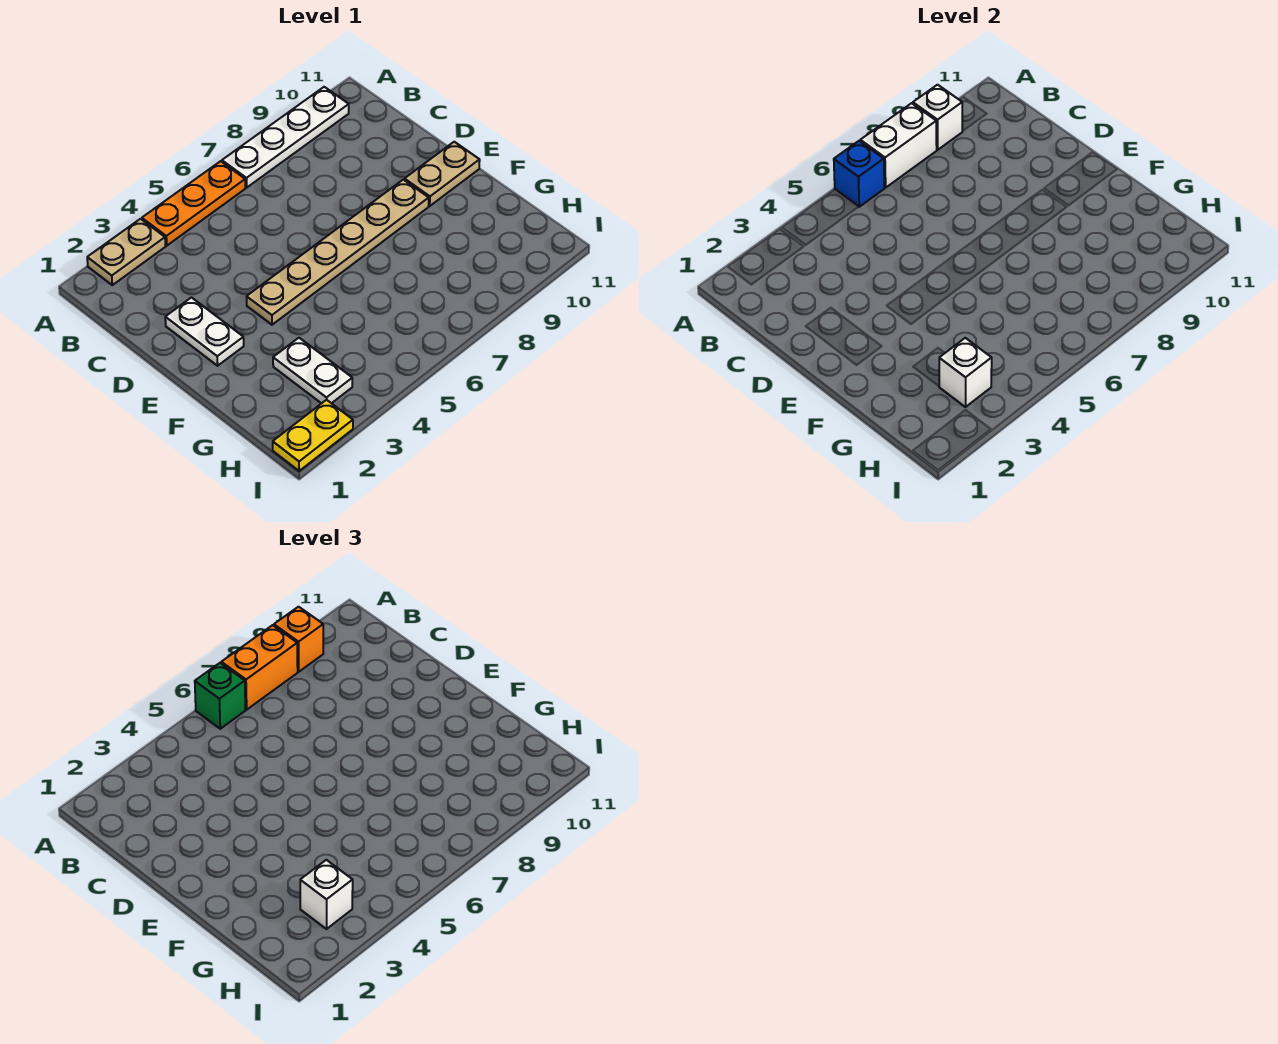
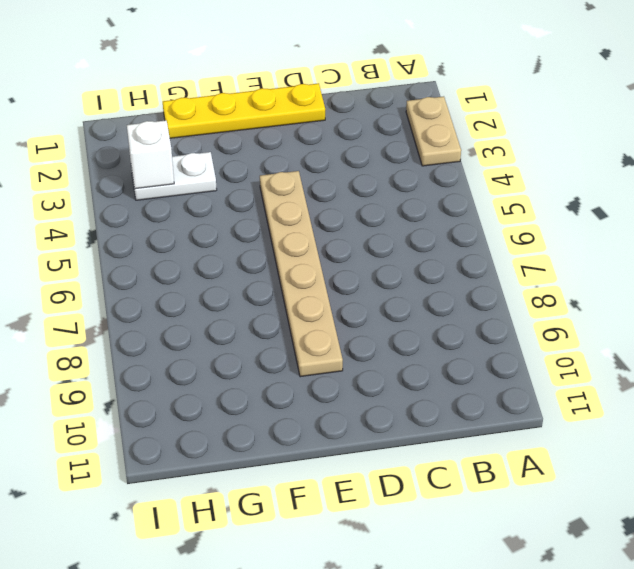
yellow 1x4 plate [163,83,325,138] -> none
none -> orange 1x3 plate [142,161,245,246]
none -> white 1x4 plate [222,87,349,187]
none -> white 1x2 plate [165,298,244,366]

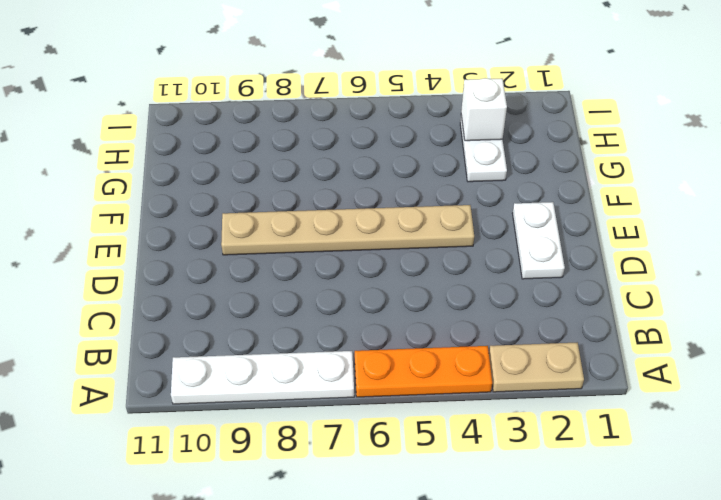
none -> tan 1x2 plate [405,142,480,206]
none -> yellow 1x2 plate [273,400,353,471]
none -> blue 1x1 brick [834,141,884,207]

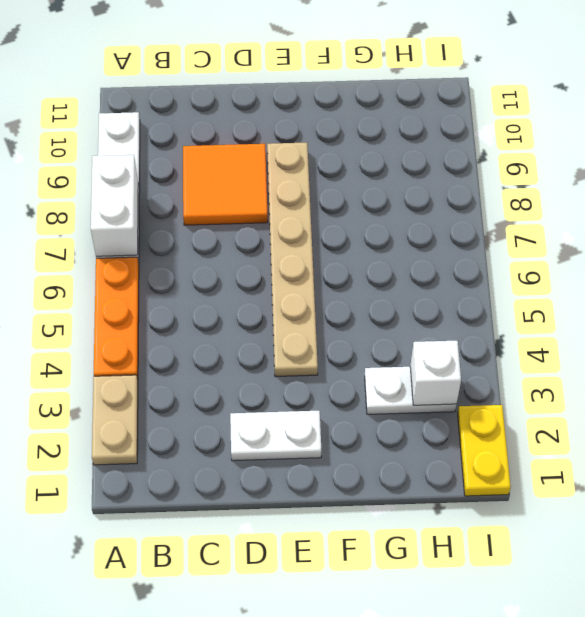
orange 2x2 tile [183,144,268,225] -> none
none -> tan 1x2 plate [405,142,480,206]
none -> blue 1x1 brick [834,141,884,207]
none -> white 1x1 brick [913,85,962,150]

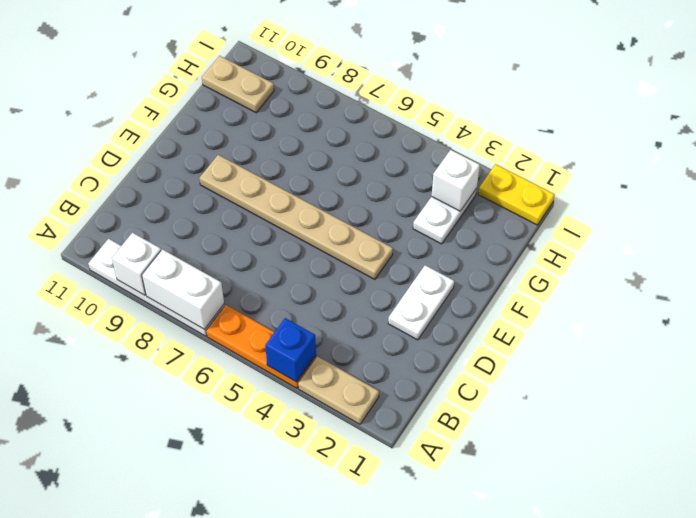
blue 1x1 brick [265,318,316,382] -> blue 1x1 brick moved to [834,141,884,207]
tan 1x2 plate [202,56,274,113] -> tan 1x2 plate moved to [405,142,480,206]
none -> green 1x1 brick [195,663,245,729]
none -> orange 1x2 brick [221,625,298,709]
none -> orange 1x1 brick [274,607,323,672]

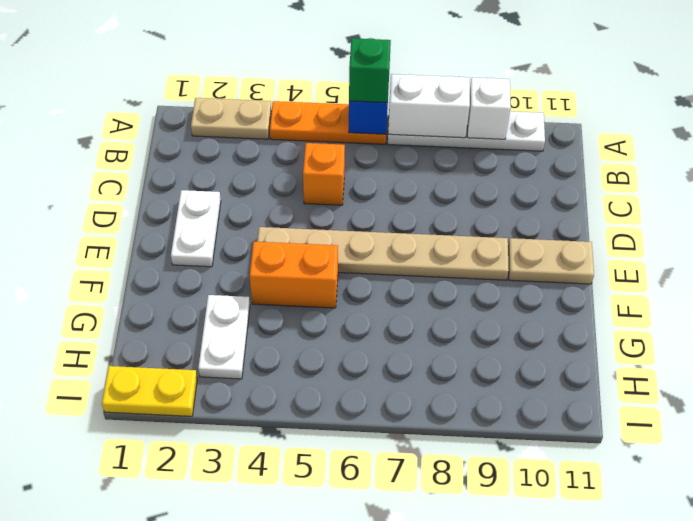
orange 1x1 brick [303,143,345,205] -> orange 1x1 brick moved to [274,607,323,672]
orange 1x2 brick [250,242,338,308] -> orange 1x2 brick moved to [221,625,298,709]
none -> white 1x1 brick [939,338,992,407]
none -> white 1x1 brick [300,860,353,929]

